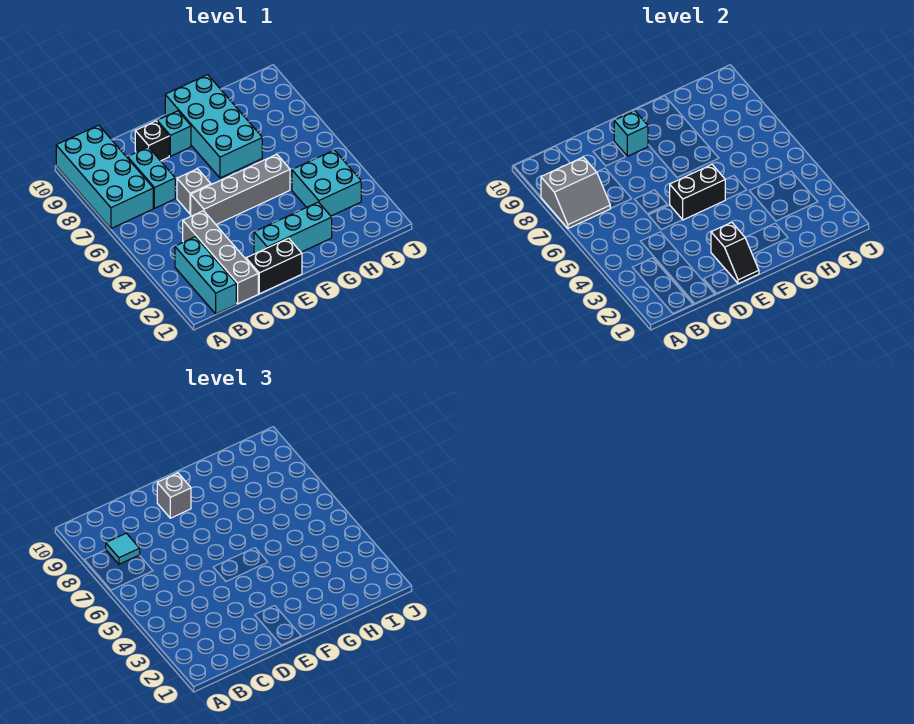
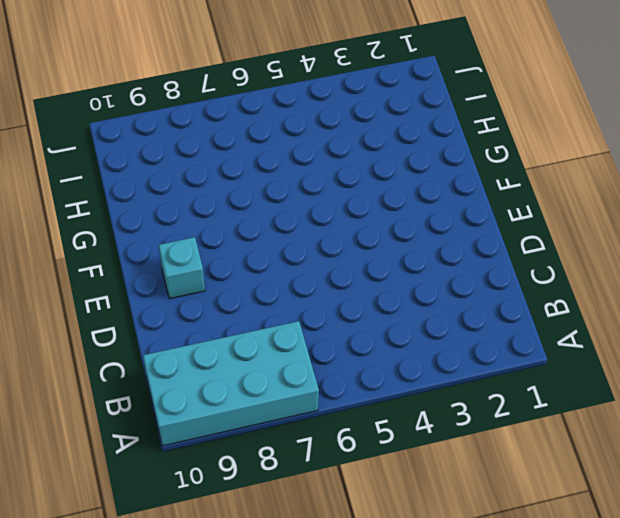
none -> cyan 1x3 brick [175,237,236,314]
none -> grey 1x4 brick [183,211,258,304]
none -> cyan 1x2 brick [127,147,175,208]

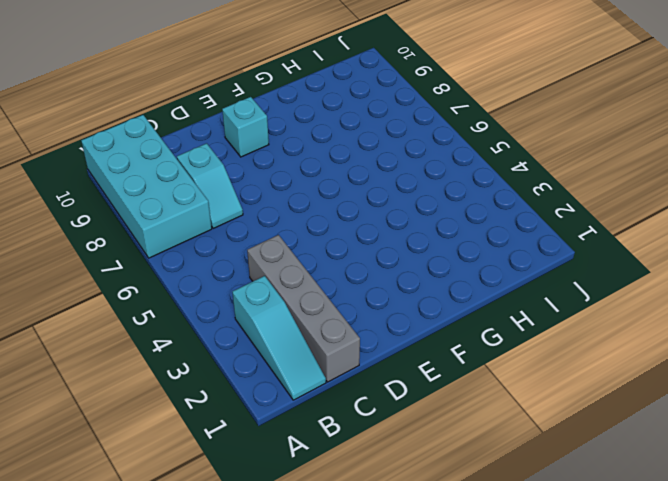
cyan 1x3 slope [232,276,326,400] -> cyan 1x3 brick [175,237,236,314]
cyan 1x2 slope [177,143,243,228] -> cyan 1x2 brick [127,147,175,208]
none -> black 1x2 brick [246,238,302,294]
none -> grey 1x4 brick [191,154,290,224]
none -> grey 1x1 brick [177,169,211,214]

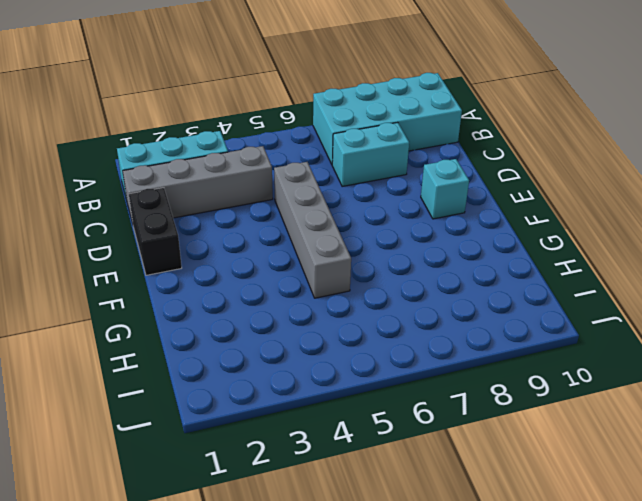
none -> grey 1x1 brick [177,169,211,214]
none -> black 1x1 brick [135,121,169,161]
none -> cyan 1x3 brick [254,202,332,254]

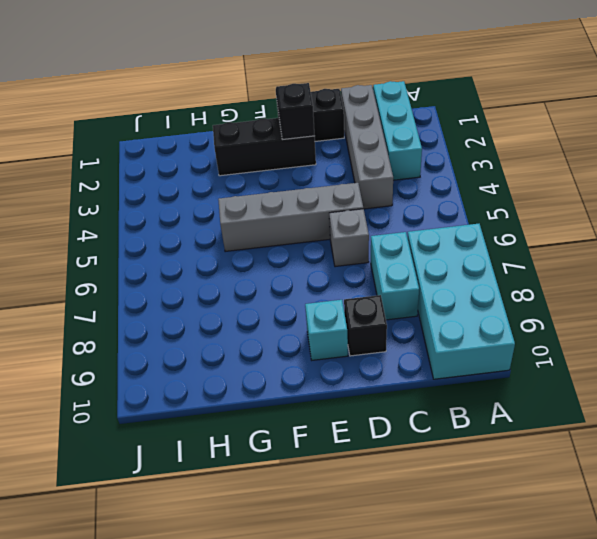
black 1x3 brick [213,118,316,176] -> cyan 1x3 brick [254,202,332,254]
none -> cyan 2x4 brick [165,75,262,178]
none -> cyan 2x2 brick [292,150,361,216]
none -> grey 2x2 slope [541,157,610,228]

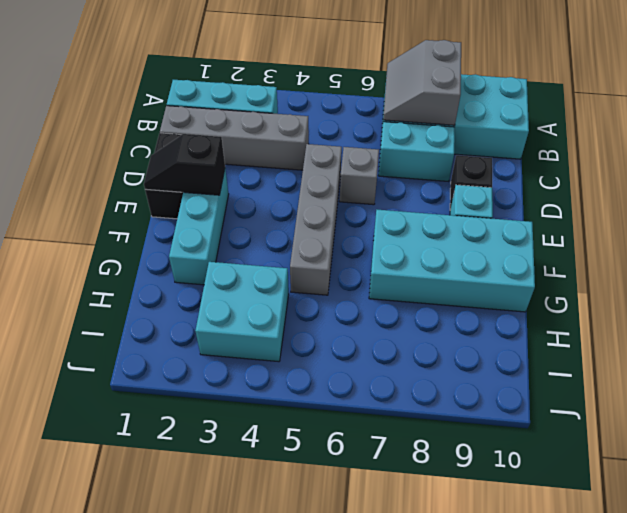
none -> black 1x2 brick [670,165,725,220]
none -> cyan 1x1 brick [614,111,648,156]
none -> cyan 1x1 tile [106,533,140,564]

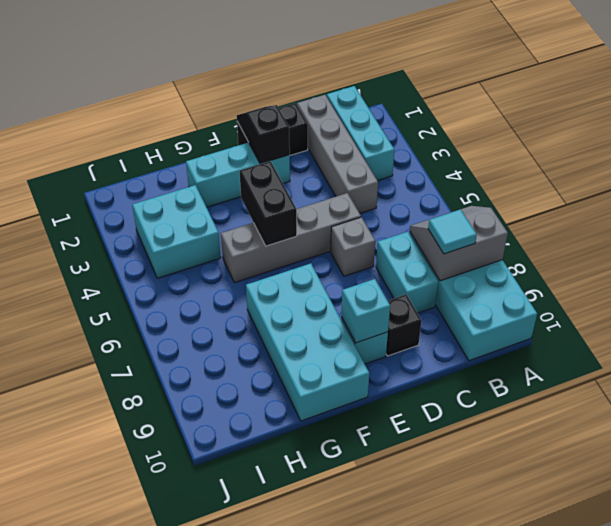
black 1x2 brick [240,161,297,246] -> black 1x2 brick turned to [670,165,725,220]
none -> grey 1x1 brick [157,473,191,518]

